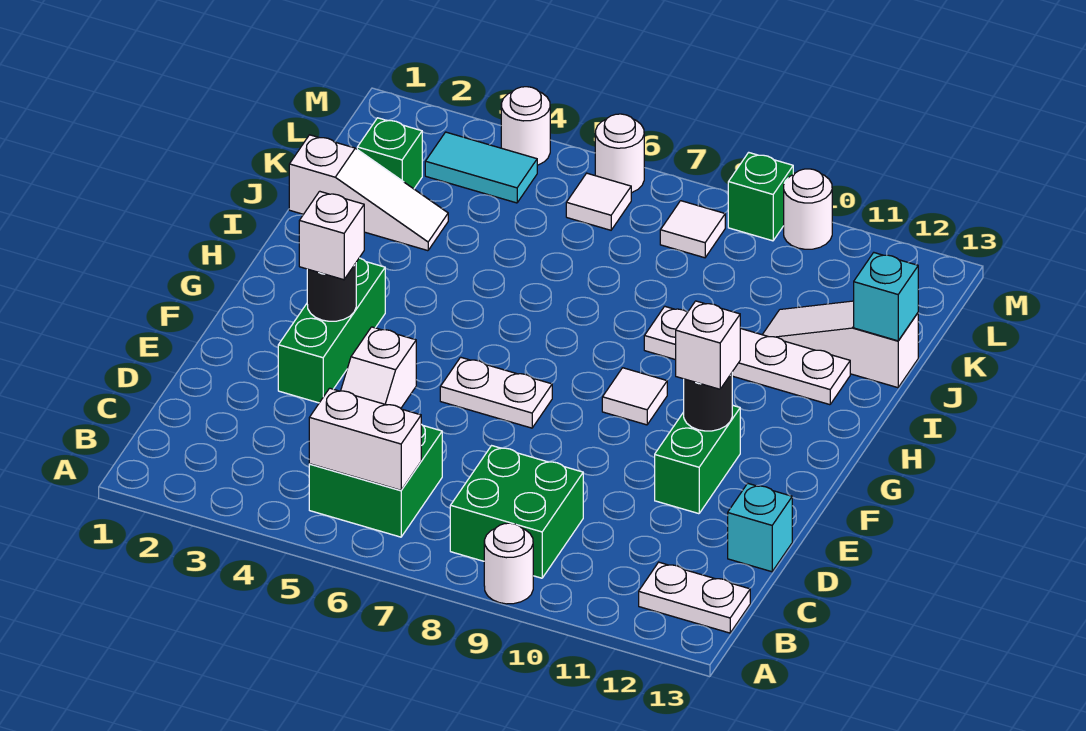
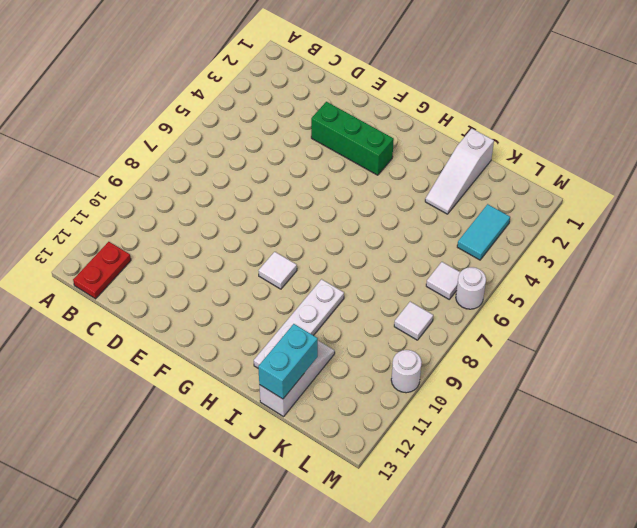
red 1x2 plate [73,242,131,299] -> white 1x2 plate [639,562,750,633]
cyan 1x2 brick [258,324,318,399] -> cyan 1x1 brick [854,253,918,341]
none -> white 1x1 round brick [484,523,533,604]
none -> green 2x2 brick [309,424,442,537]
none -> green 2x2 brick [450,446,583,578]

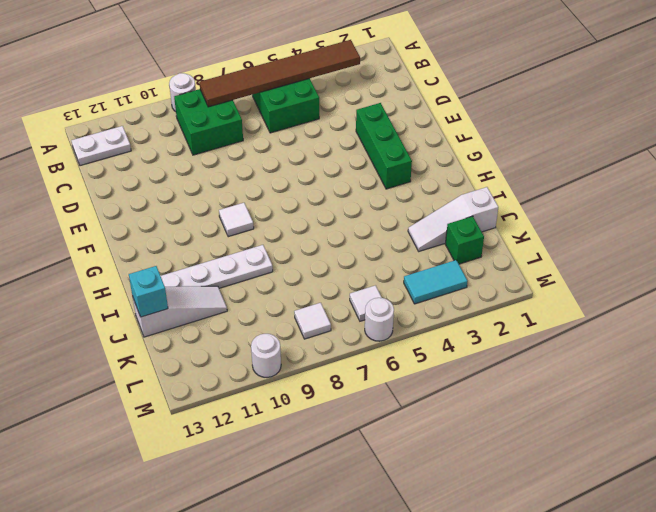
brown 1x6 tile [199,40,360,107] -> white 1x2 brick [309,388,421,490]
none -> cyan 1x1 brick [728,483,792,572]
none -> green 1x2 brick [655,405,740,514]
none -> white 1x2 plate [440,357,552,428]

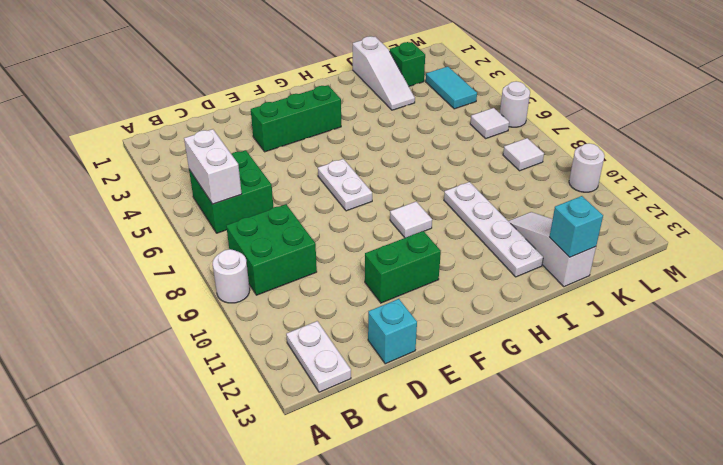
none -> white 1x1 round brick [501,87,550,165]
none -> green 1x1 brick [728,152,793,241]
none -> white 1x2 slope [341,327,416,408]

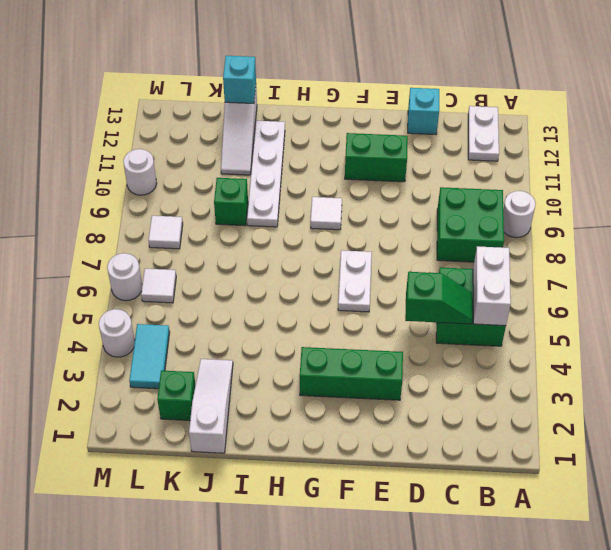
green 1x2 slope [405,272,473,324] -> white 1x2 slope [341,327,416,408]
green 1x1 brick [214,178,248,226] -> green 1x1 brick moved to [728,152,793,241]
none -> black 1x1 round brick [307,263,356,321]
none -> black 1x1 round brick [684,373,732,431]
none -> white 1x1 brick [299,191,364,280]

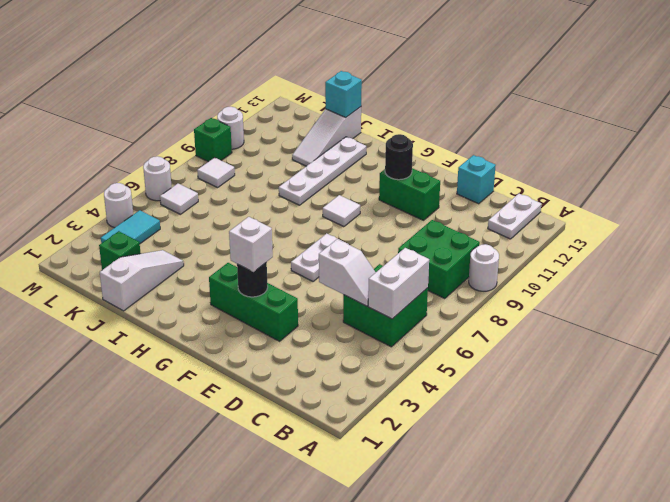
none -> white 1x1 brick [676,301,740,389]

